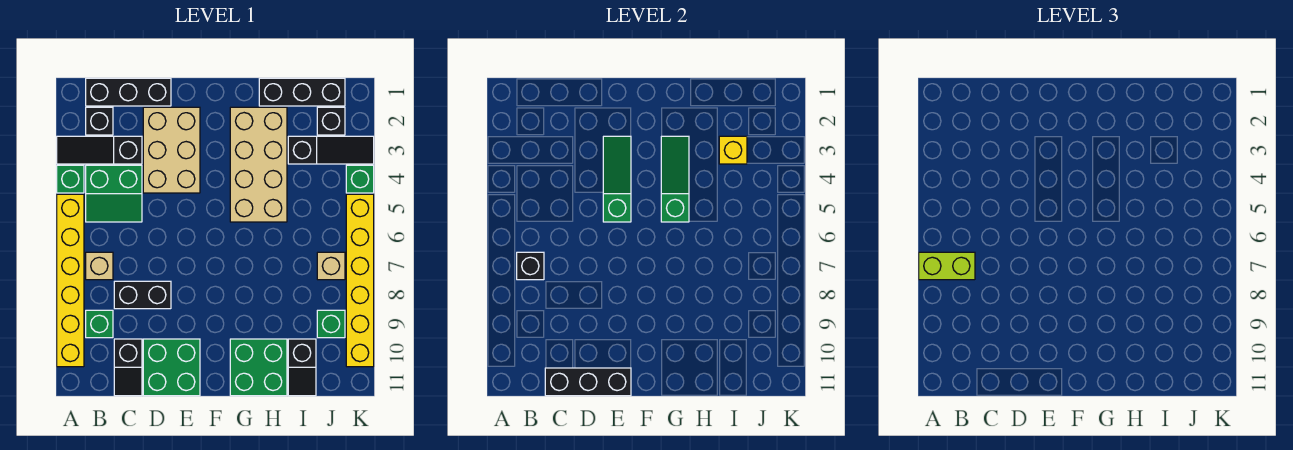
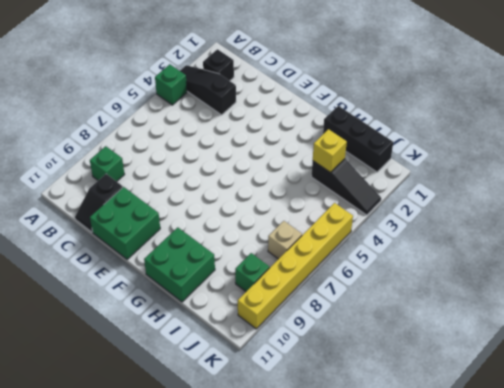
none -> yellow 1x6 brick [57,194,84,367]
none -> black 1x3 brick [86,78,171,106]
none -> green 2x2 slope [86,165,142,222]

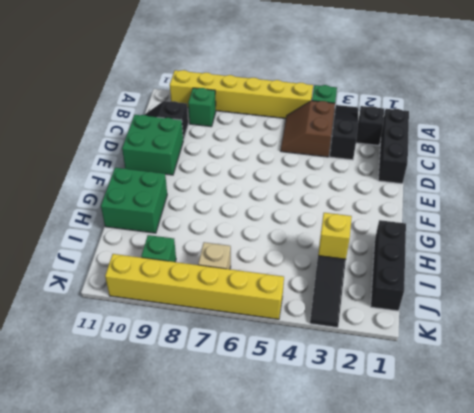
brown 2x2 slope [281,101,335,157] -> green 2x2 slope [86,165,142,222]
none -> tan 1x1 brick [86,252,113,280]
none -> black 1x2 brick [114,281,171,309]
none -> tan 2x3 brick [143,107,200,193]

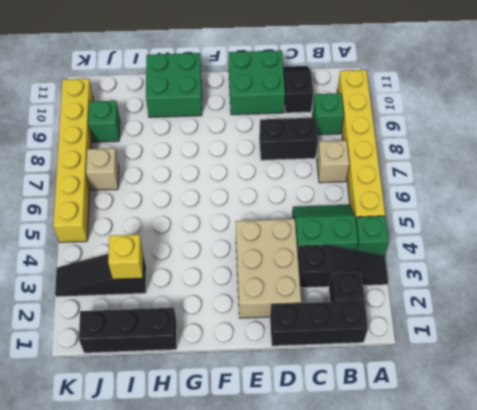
none -> tan 2x4 brick [230,107,287,222]
none -> black 1x2 slope [288,339,316,396]
none -> black 1x1 brick [317,107,345,135]

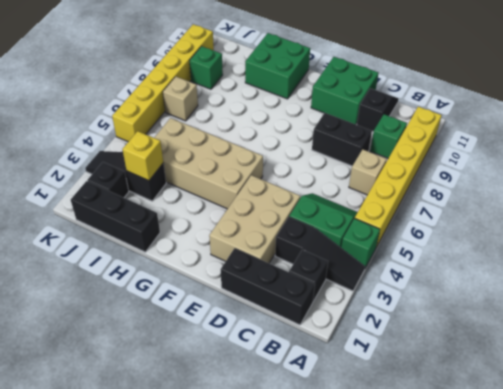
tan 2x4 brick [154,118,263,209] -> tan 2x4 brick turned to [230,107,287,222]
none -> black 1x2 slope [288,339,316,396]
none -> green 1x1 brick [346,165,374,193]
none -> black 1x1 brick [517,252,544,280]

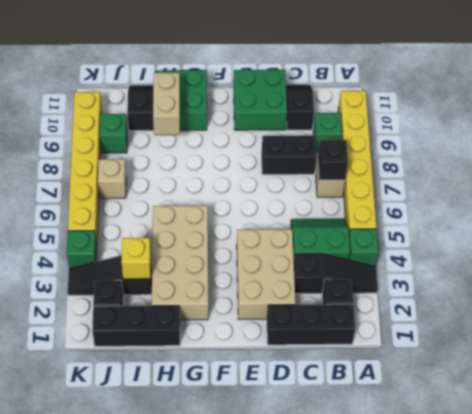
tan 1x2 brick [153,73,180,135] -> none
none -> black 1x3 brick [545,368,631,396]
none -> green 1x3 slope [603,136,631,222]
none -> green 1x3 slope [661,136,689,222]

